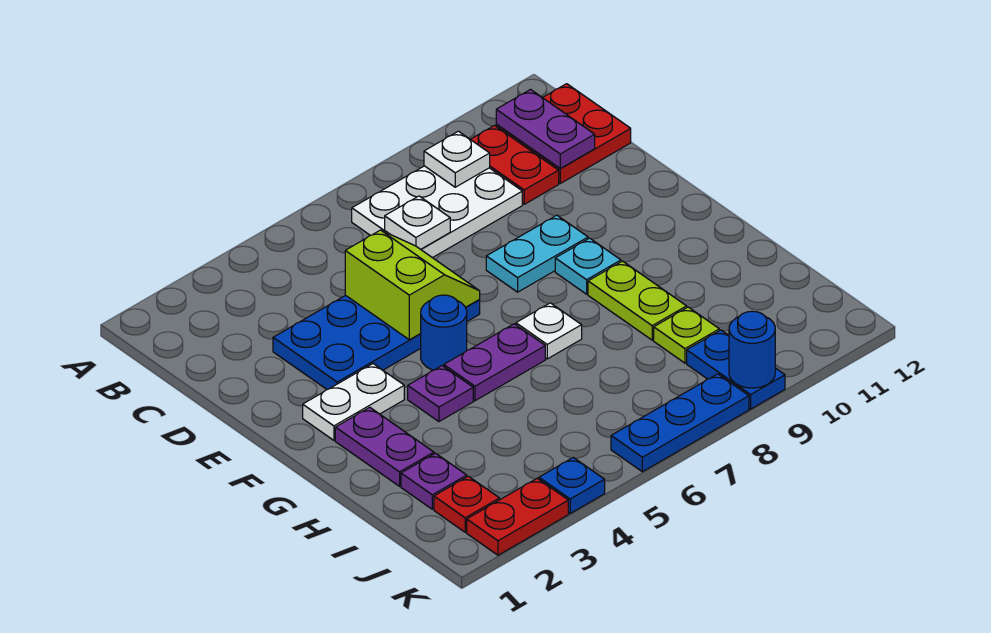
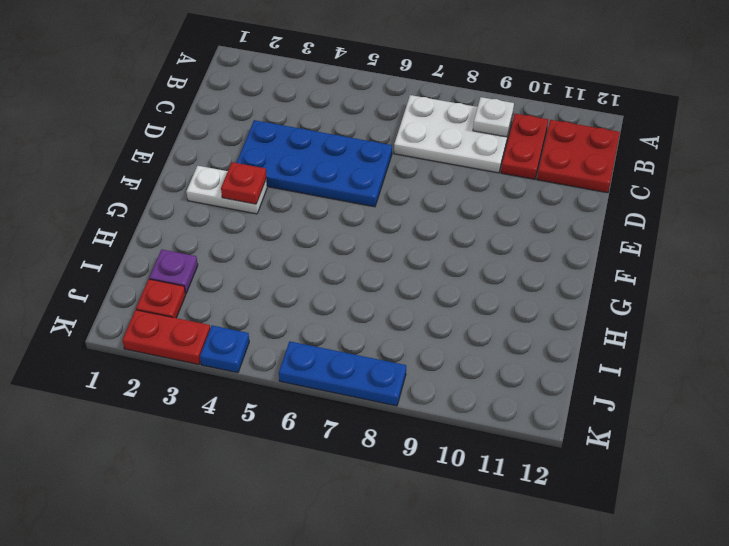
red 1x1 plate [221,162,267,204] -> none
none -> cyan 1x2 plate [486,215,588,292]
none -> blue 1x1 round brick [421,295,467,370]
none -> cyan 1x1 plate [555,238,621,294]

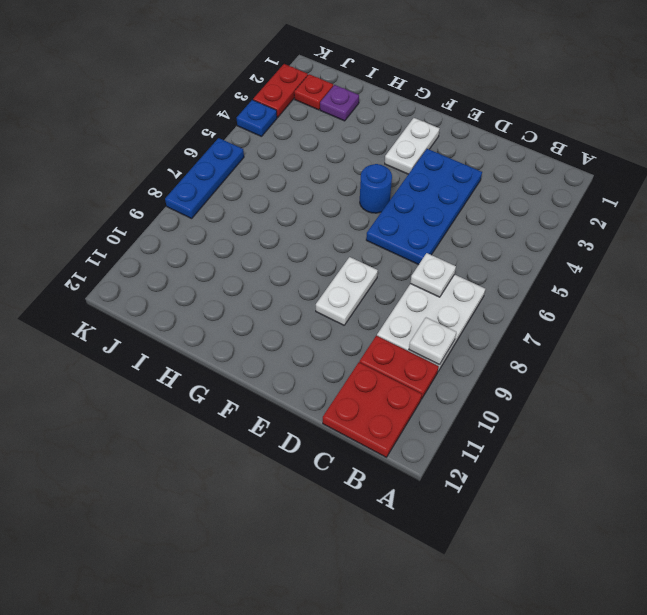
white 1x2 plate [316,257,378,325] -> cyan 1x2 plate [486,215,588,292]
none -> cyan 1x1 plate [555,238,621,294]
none -> purple 1x2 plate [335,407,434,486]
none -> purple 1x1 plate [408,366,473,422]

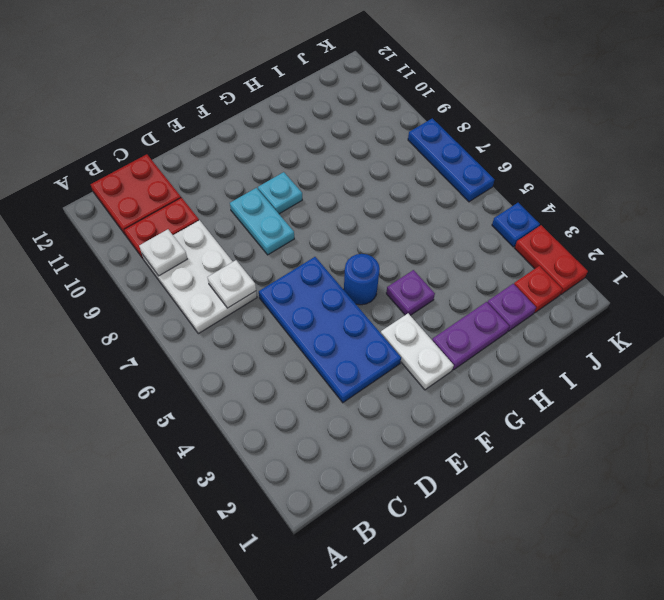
none -> purple 1x2 plate [444,324,545,401]
none -> white 1x1 plate [516,303,582,359]
none -> lime 1x2 plate [588,261,687,340]

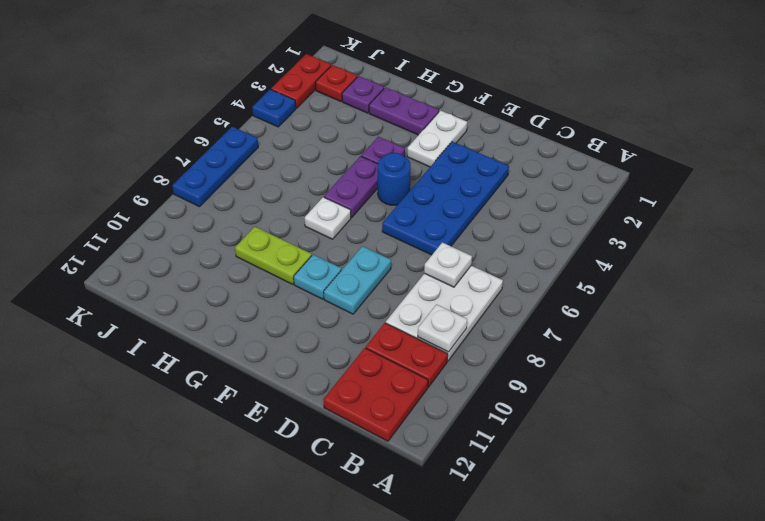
none -> lime 1x1 plate [654,307,719,363]
none -> blue 1x2 plate [687,330,785,409]
none -> purple 1x2 plate [496,90,595,168]

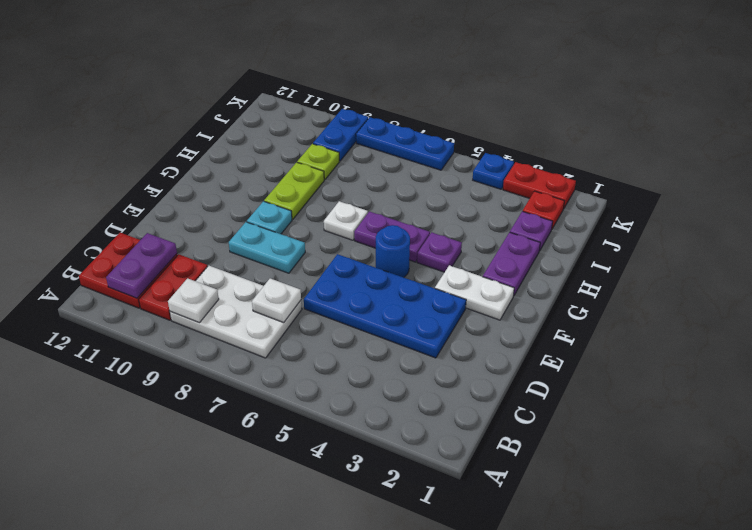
none -> lime 2x2 slope [345,230,480,340]
none -> blue 1x1 round brick [729,311,775,388]

